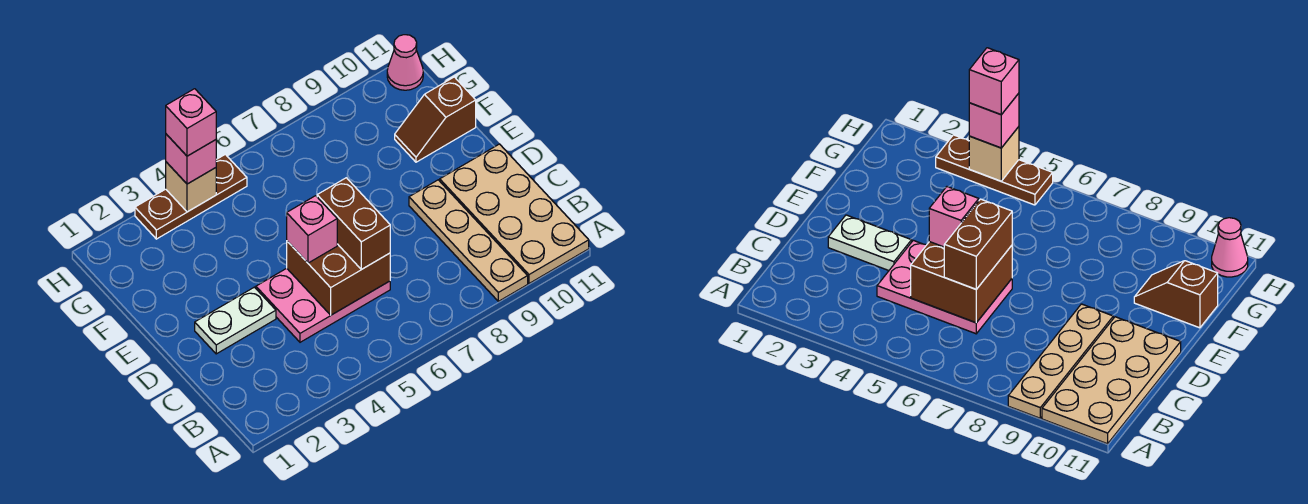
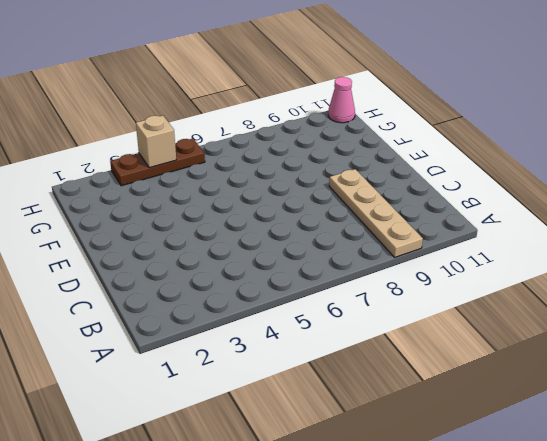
none -> tan 2x4 plate [440,144,589,283]
none -> pink 2x3 plate [256,268,390,342]
none -> white 1x2 plate [195,287,276,354]

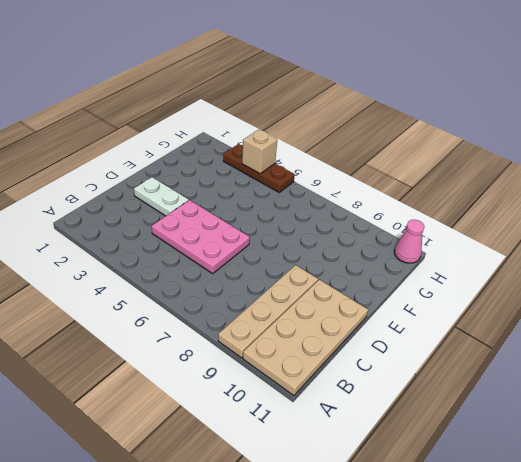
none -> brown 1x2 slope [395,77,476,162]
none -> brown 2x2 brick [287,241,390,315]
none -> brown 1x2 brick [317,178,390,270]

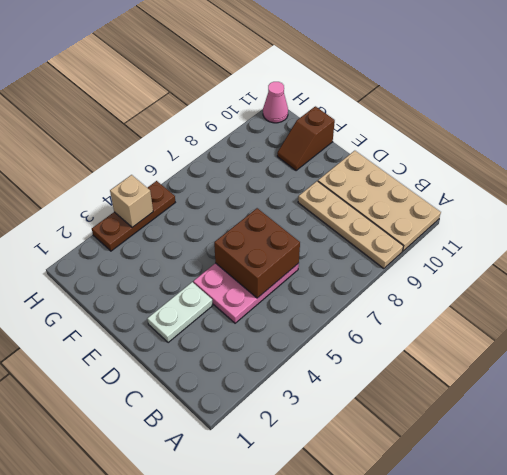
none -> brown 1x2 brick [317,178,390,270]
none -> pink 1x1 brick [287,196,337,263]
none -> pink 1x1 brick [166,134,216,184]

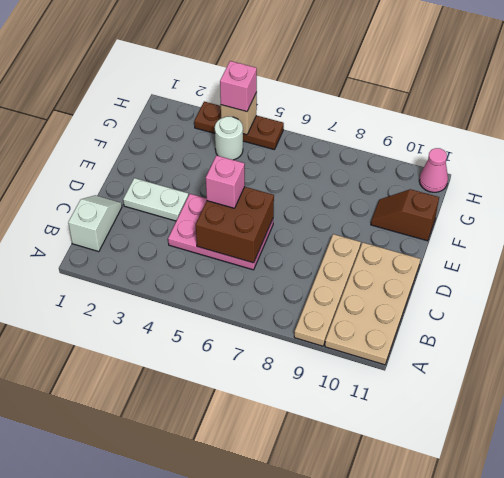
white 1x2 slope [68,195,122,252] -> none
white 1x1 round brick [215,116,243,160] -> none
none -> brown 1x2 brick [317,178,390,270]
none -> pink 1x1 brick [166,89,216,156]

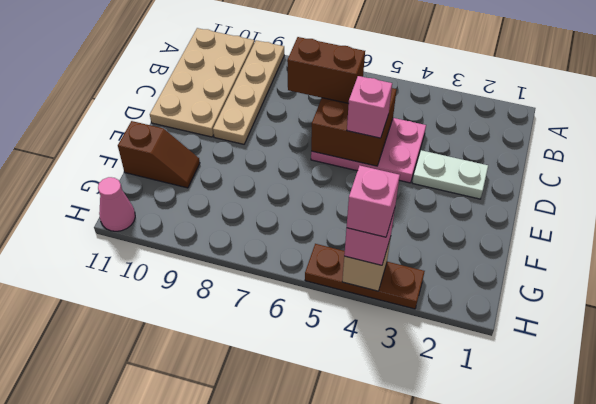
brown 1x2 brick [287,37,365,103] -> brown 1x2 brick turned to [317,178,390,270]

